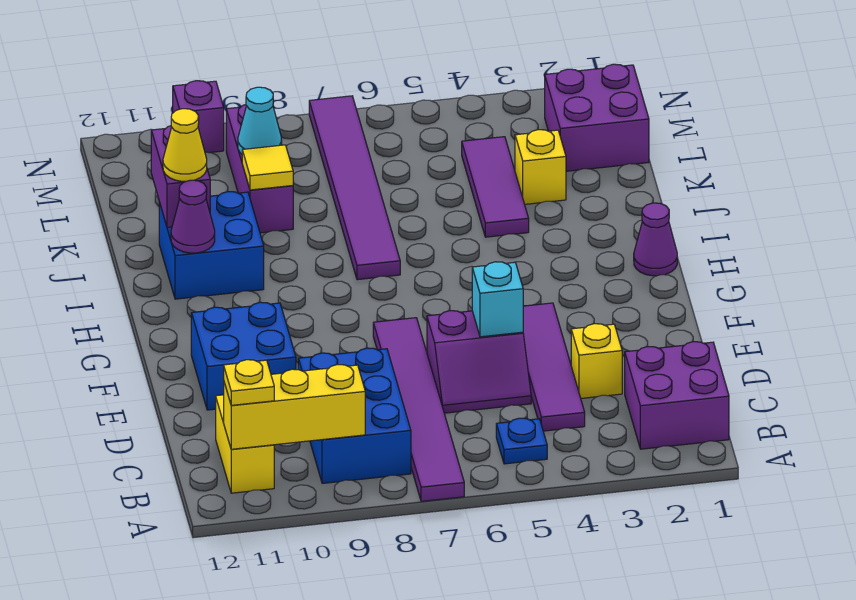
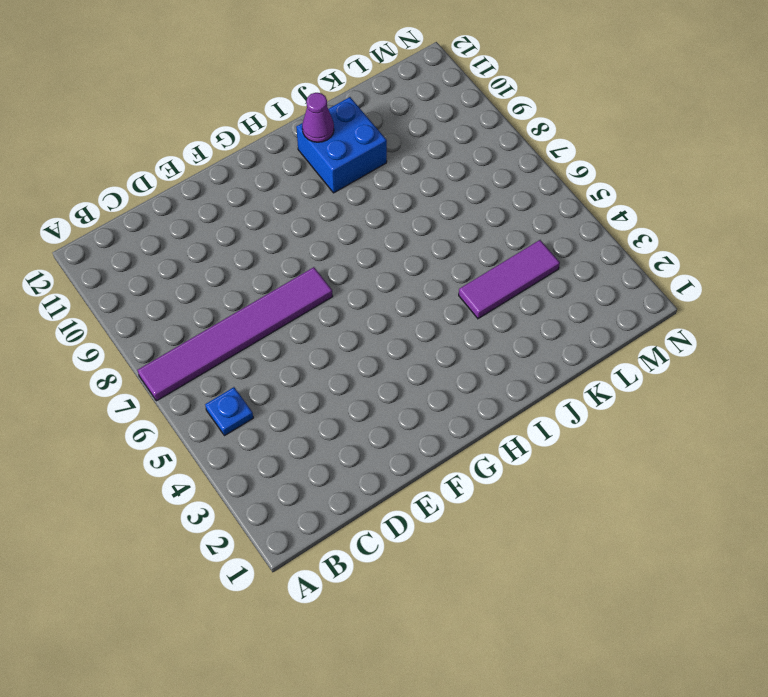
none -> purple 2x2 brick [625,342,729,449]
none -> blue 2x3 brick [298,348,411,483]
none -> yellow 1x2 brick [216,395,274,493]

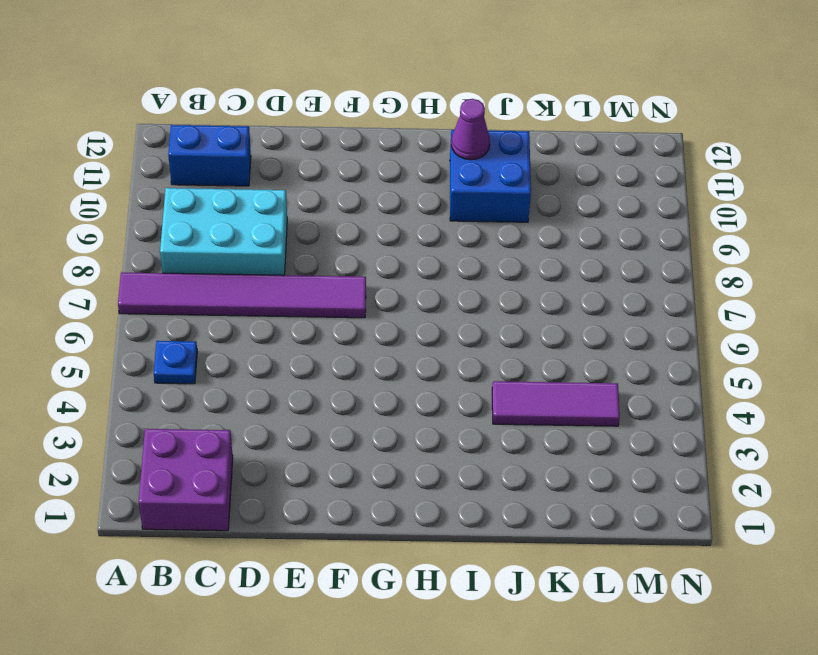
cyan 2x3 brick [160,188,287,275] -> blue 2x3 brick [298,348,411,483]
blue 1x2 brick [168,125,251,186] -> yellow 1x2 brick [216,395,274,493]
none -> purple 1x4 tile [523,303,585,431]
none -> yellow 1x1 brick [571,324,622,398]
none -> purple 2x2 slope [427,311,531,413]

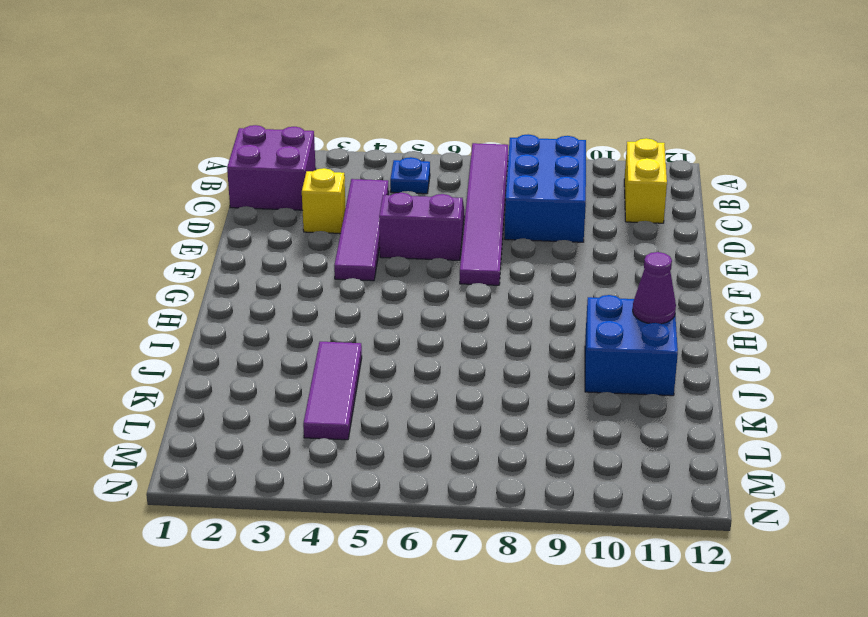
none -> blue 2x2 brick [191,302,296,410]
none -> purple 1x1 cone [634,203,677,276]
none -> purple 1x6 tile [309,96,400,280]

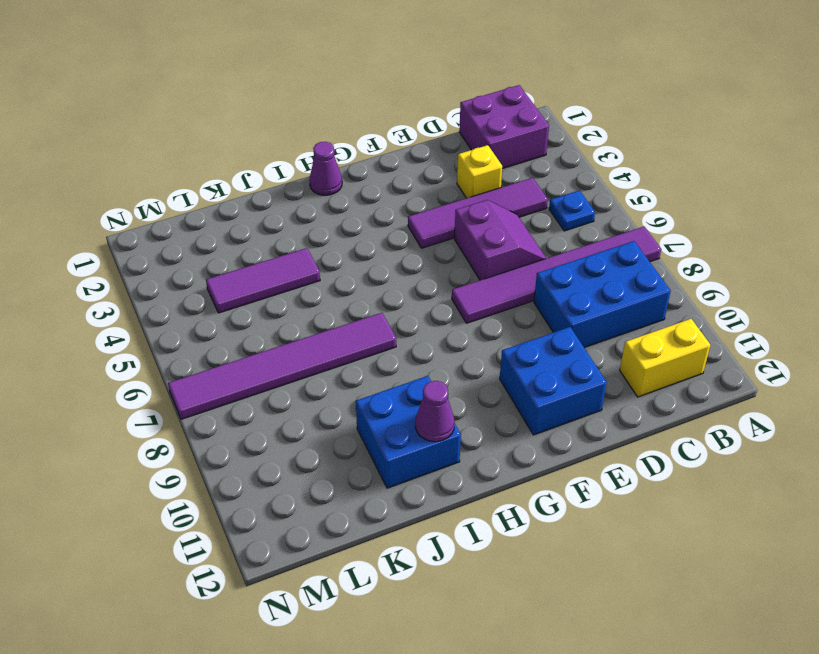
none -> yellow 1x1 brick [515,130,566,204]
none -> purple 1x3 brick [226,105,293,233]
none -> purple 2x2 brick [545,64,649,171]

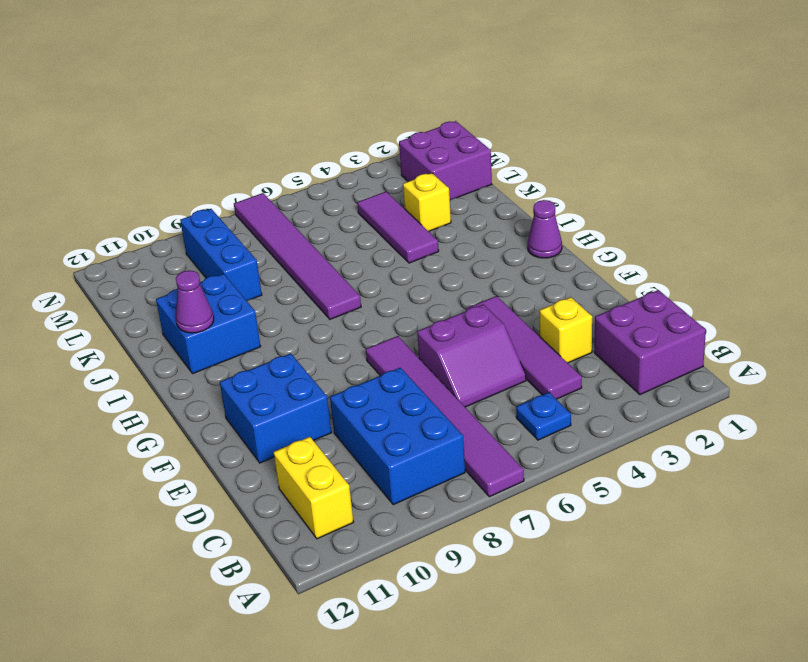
blue 1x3 brick [180,209,262,301] -> purple 1x3 brick [226,105,293,233]
none -> purple 1x1 brick [173,81,224,153]
none -> yellow 1x3 brick [224,365,365,449]
none -> cyan 1x1 brick [472,262,523,337]

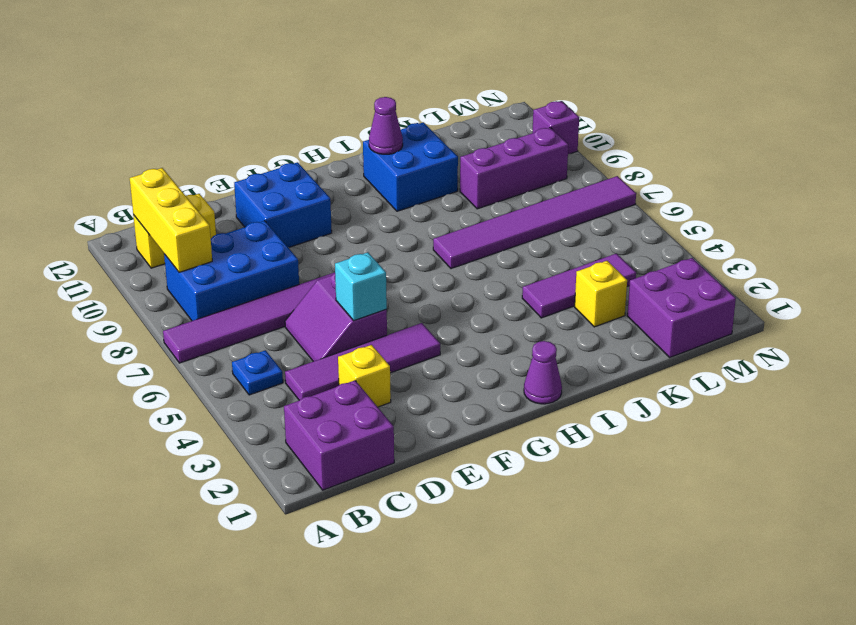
none -> purple 1x2 brick [151,126,210,228]
none -> yellow 1x1 tile [242,145,293,190]
none -> cyan 1x1 cone [238,87,282,154]

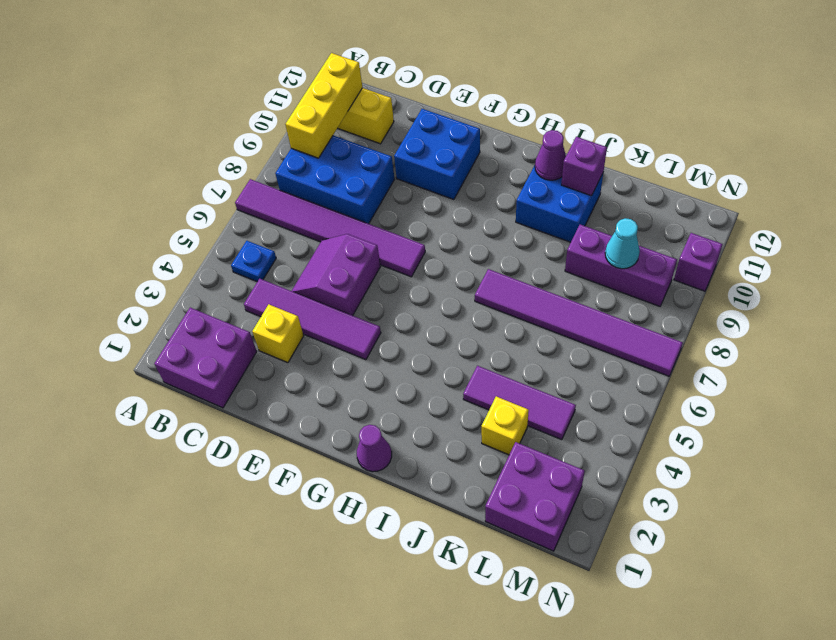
purple 1x1 brick [561,137,607,196] -> purple 1x2 brick [151,126,210,228]
none -> cyan 1x1 brick [472,262,523,337]
none -> yellow 1x1 tile [242,145,293,190]
none -> yellow 1x1 plate [224,360,274,405]

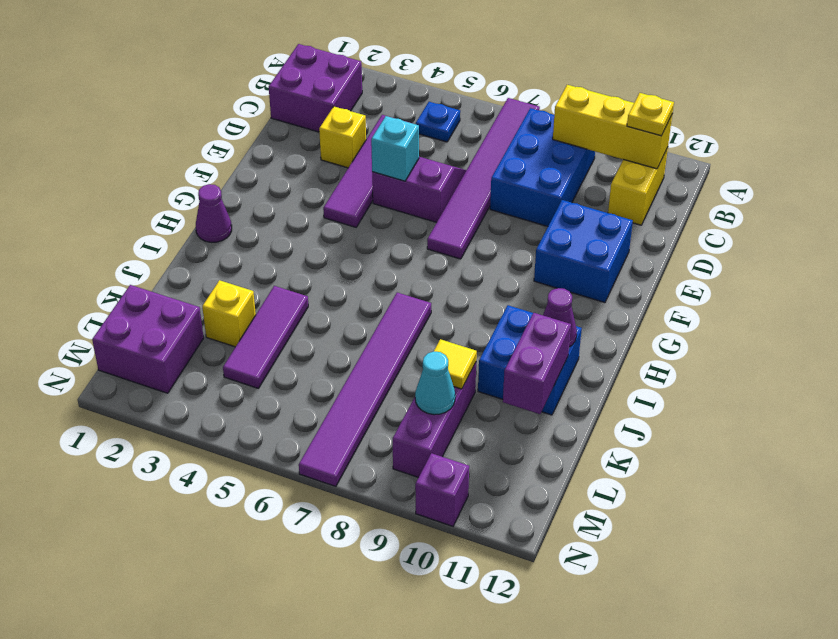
none -> yellow 1x1 cone [163,109,207,181]

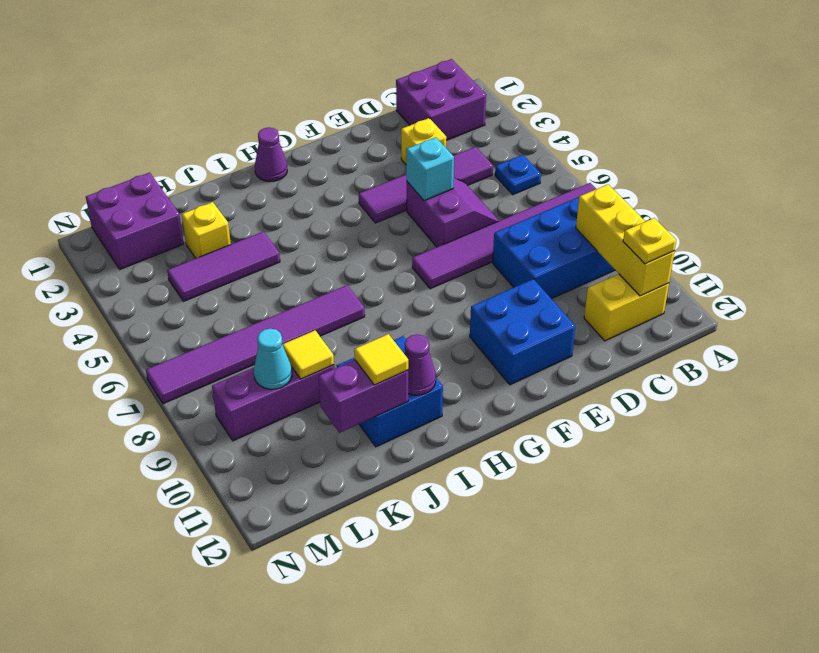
yellow 1x1 tile [354,334,408,385] -> yellow 1x1 cone [163,109,207,181]
none -> purple 1x1 brick [173,81,224,153]

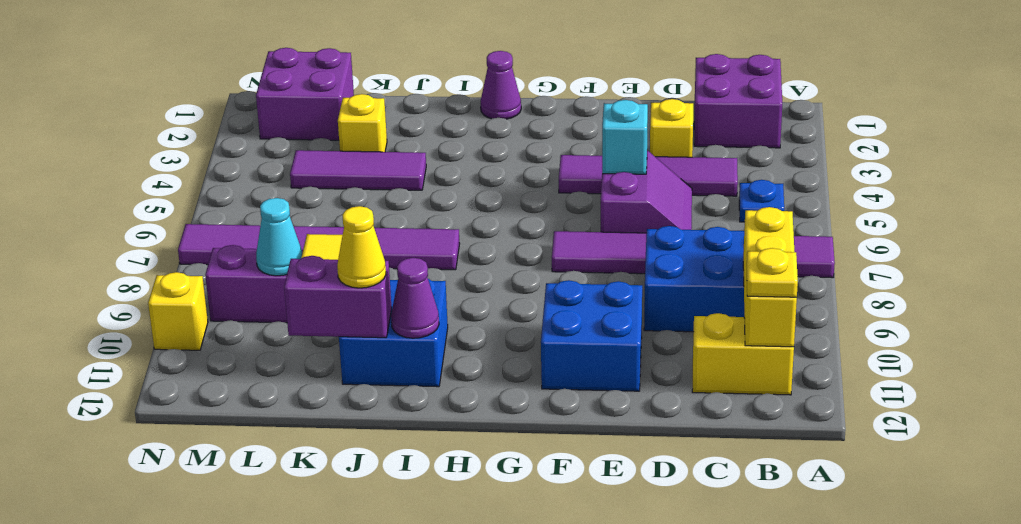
yellow 1x1 brick [148,272,208,350] -> purple 1x1 brick [173,81,224,153]

